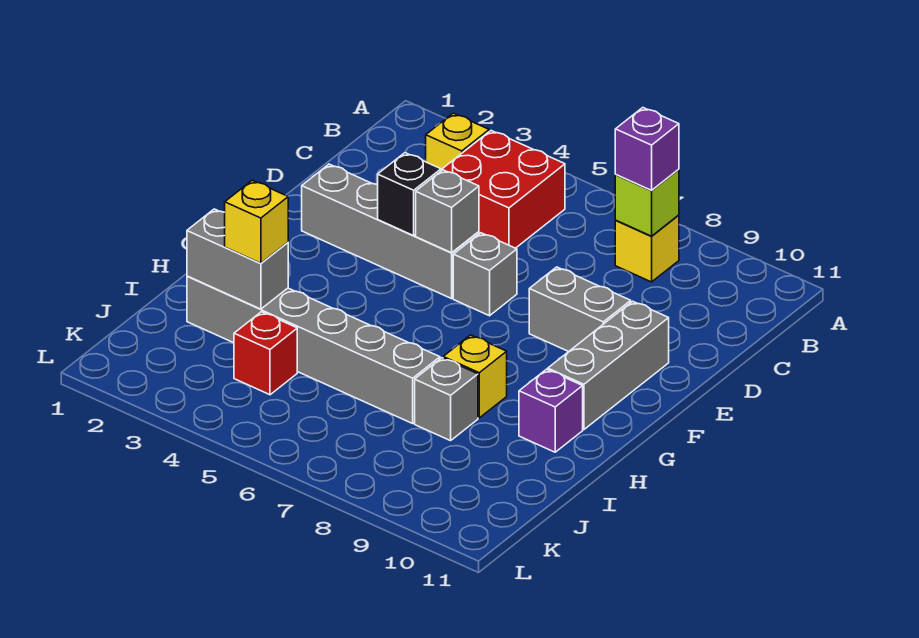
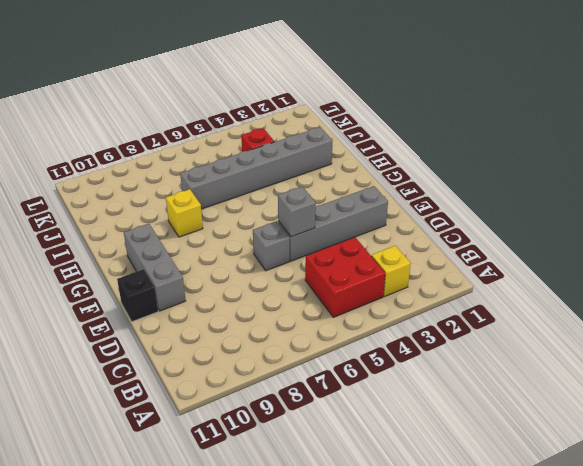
black 1x1 brick [117,269,158,322] -> black 1x1 brick moved to [378,153,441,236]
none -> yellow 1x1 brick [615,215,679,282]
none -> grey 1x2 brick [529,267,631,352]
none -> purple 1x1 brick [519,369,583,452]

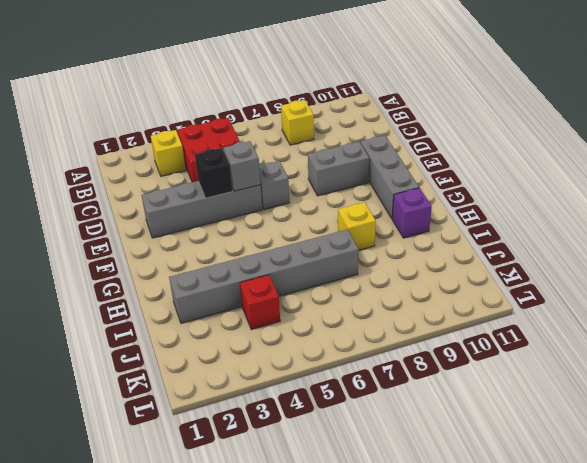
none -> grey 1x1 brick [415,358,478,441]
none -> lime 1x1 brick [615,169,679,236]
none -> grey 1x2 brick [187,209,288,309]

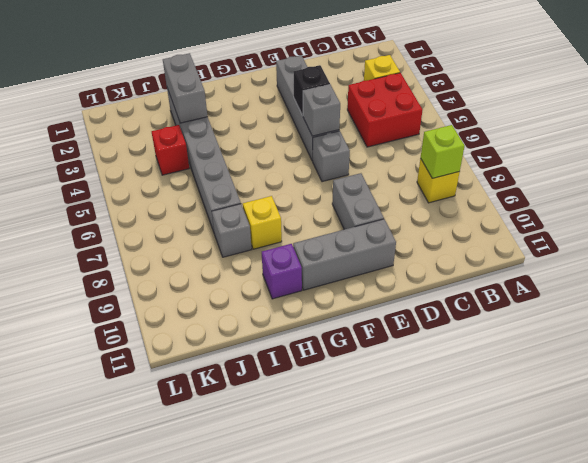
none -> purple 1x1 brick [615,108,679,190]
none -> yellow 1x1 brick [225,180,288,263]

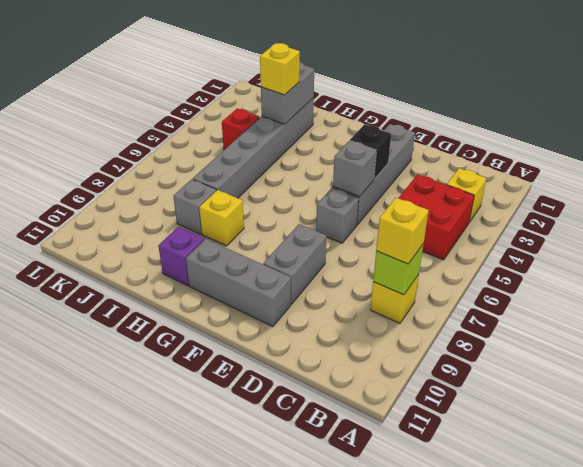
yellow 1x1 brick [376,198,429,264] -> purple 1x1 brick [615,108,679,190]

